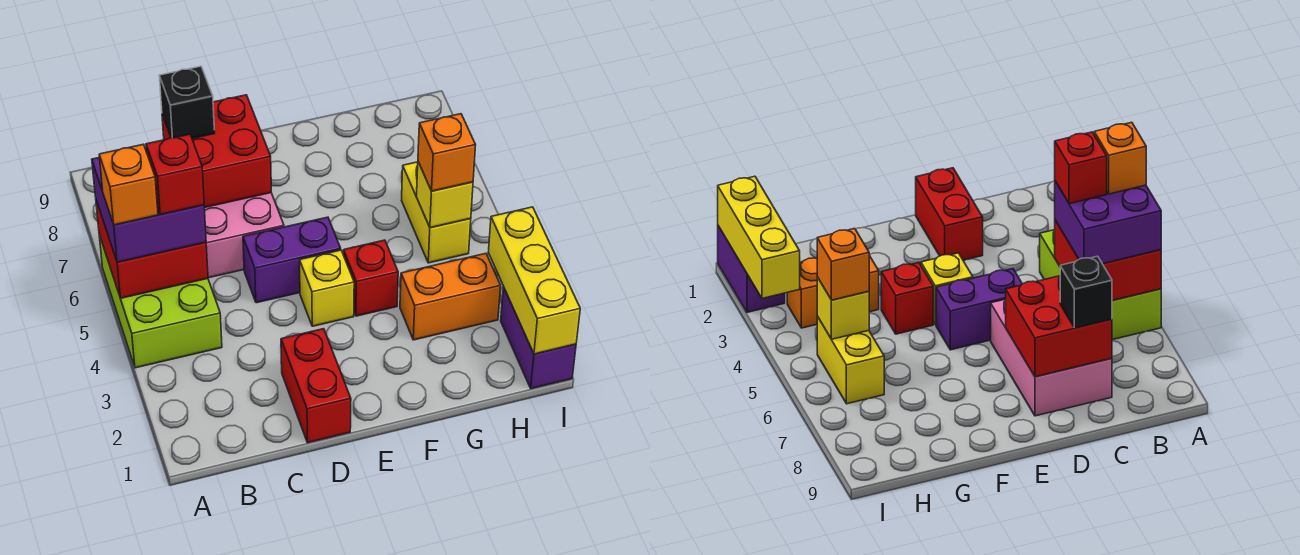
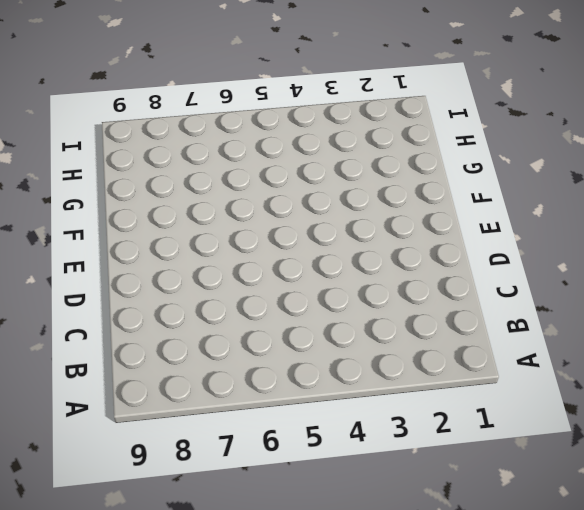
none -> lime 2x3 brick [99,235,222,368]
none -> pink 2x3 brick [204,193,284,278]
none -> red 1x2 brick [281,329,351,443]

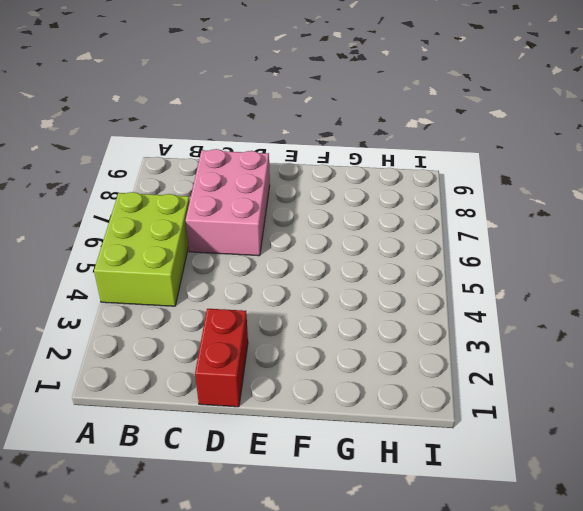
none -> purple 1x2 brick [243,217,341,303]
none -> yellow 1x1 brick [300,250,354,326]
none -> red 1x1 brick [343,240,398,316]

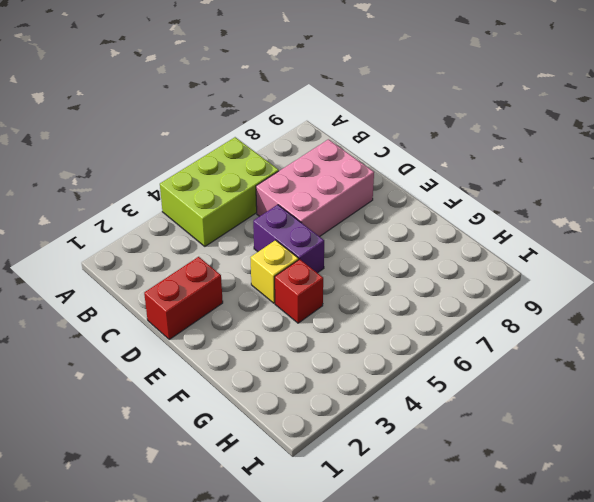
none -> orange 1x2 brick [400,253,501,340]
none -> yellow 1x2 brick [402,162,471,263]
none -> purple 1x2 brick [501,287,576,389]

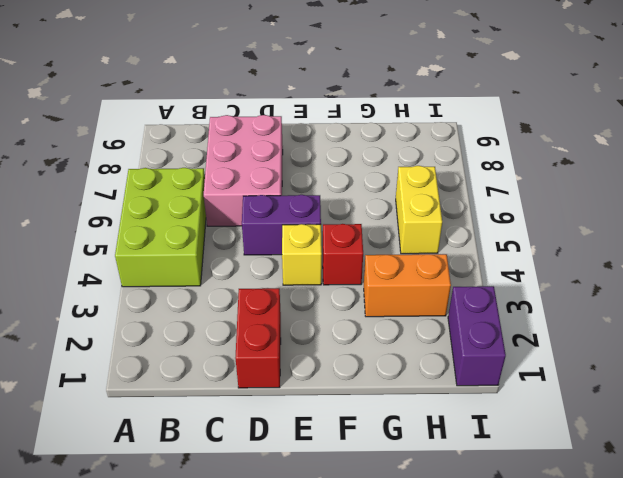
none -> red 2x2 brick [96,200,208,298]
none -> red 2x2 brick [162,95,271,208]
none -> yellow 1x1 brick [416,162,473,228]

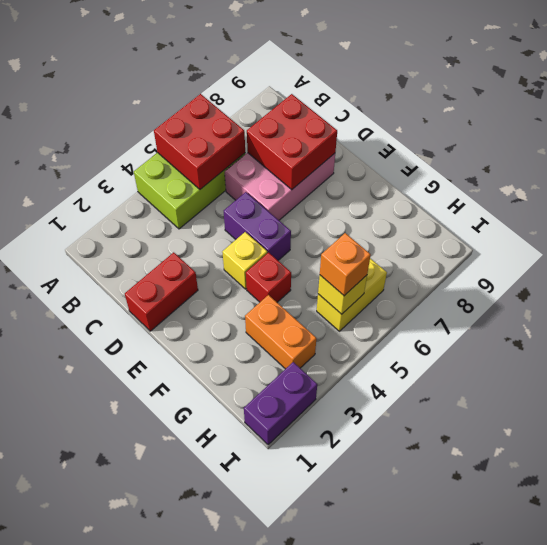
none -> yellow 1x3 brick [488,207,580,354]
none -> purple 2x2 brick [92,147,206,262]
none -> black 1x1 brick [159,66,215,138]

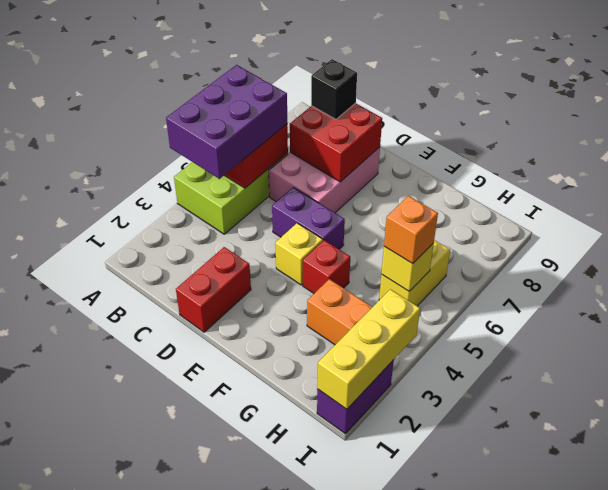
purple 2x3 brick [166,65,287,179] -> purple 2x2 brick [92,147,206,262]
none -> orange 1x1 brick [99,144,158,225]
none -> red 1x1 brick [146,134,204,214]

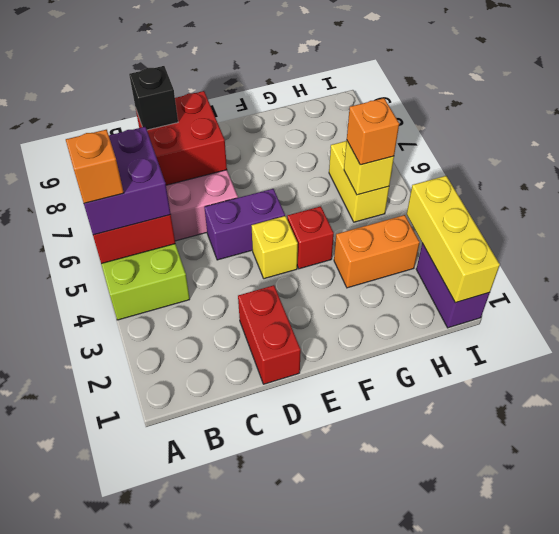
none -> red 1x1 brick [146,134,204,214]

